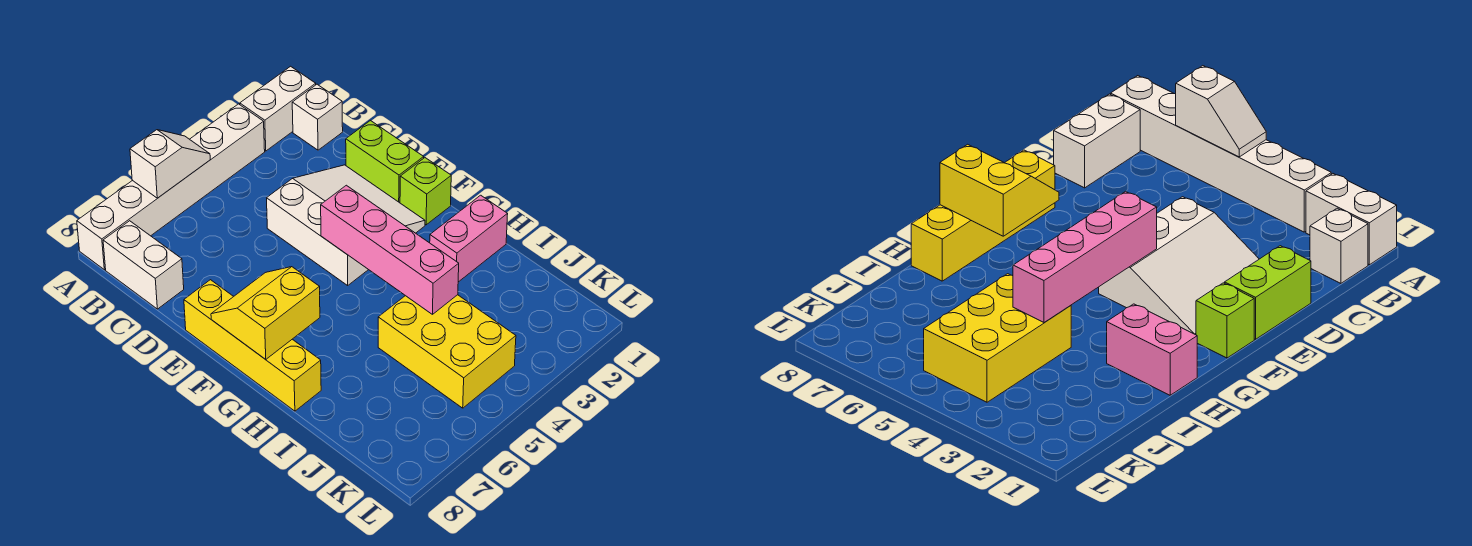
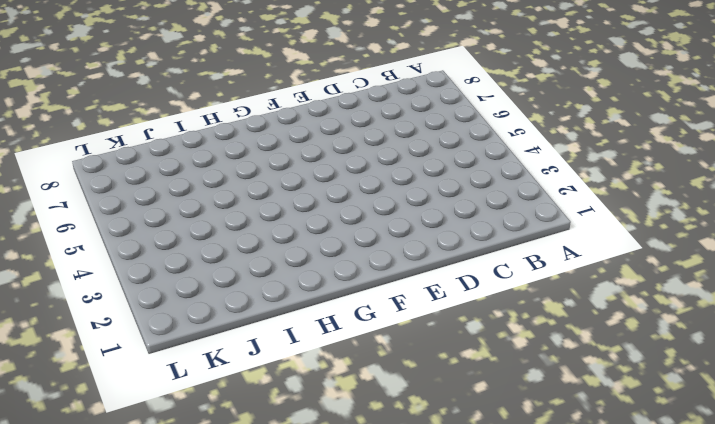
none -> white 1x2 brick [240,66,316,151]
none -> white 1x6 brick [77,104,265,270]
none -> white 1x1 brick [292,84,343,150]

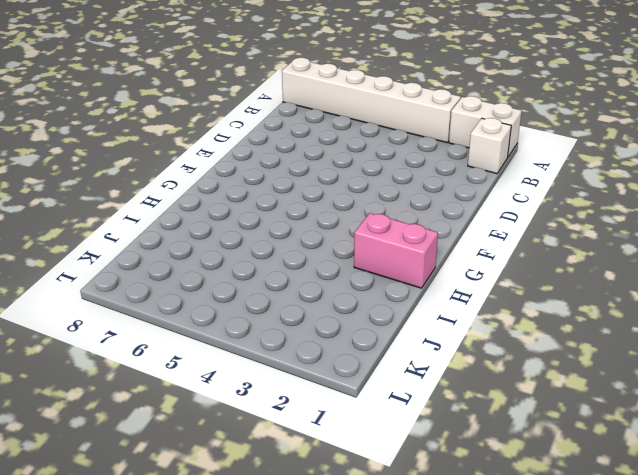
none -> white 1x2 brick [103,221,184,309]
none -> lime 1x2 brick [346,121,424,203]
none -> white 3x3 slope [267,165,425,285]

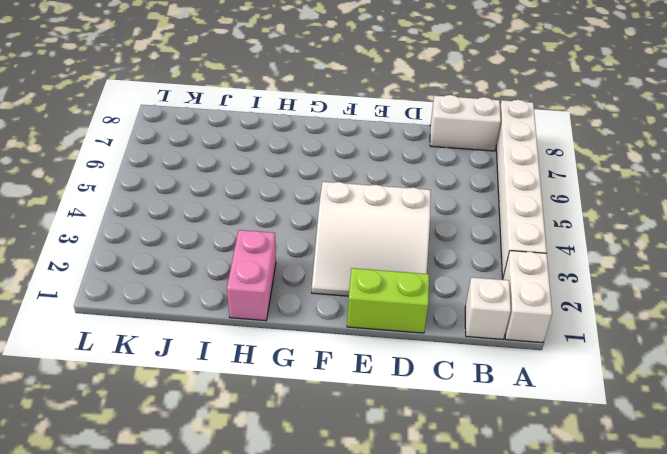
none -> yellow 1x4 brick [184,280,321,411]
none -> lime 1x1 brick [400,158,451,225]
none -> yellow 2x3 brick [378,295,516,408]

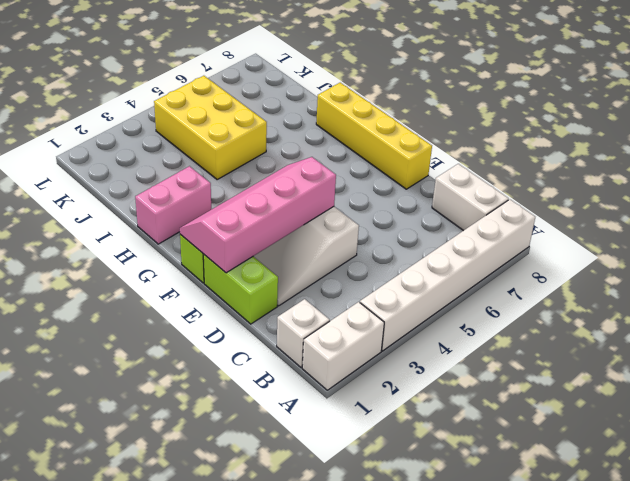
pink 2x4 slope [180,157,336,273] -> pink 1x4 brick [321,185,459,314]
none -> white 1x2 slope [130,130,210,198]
none -> yellow 2x2 slope [211,267,320,360]

